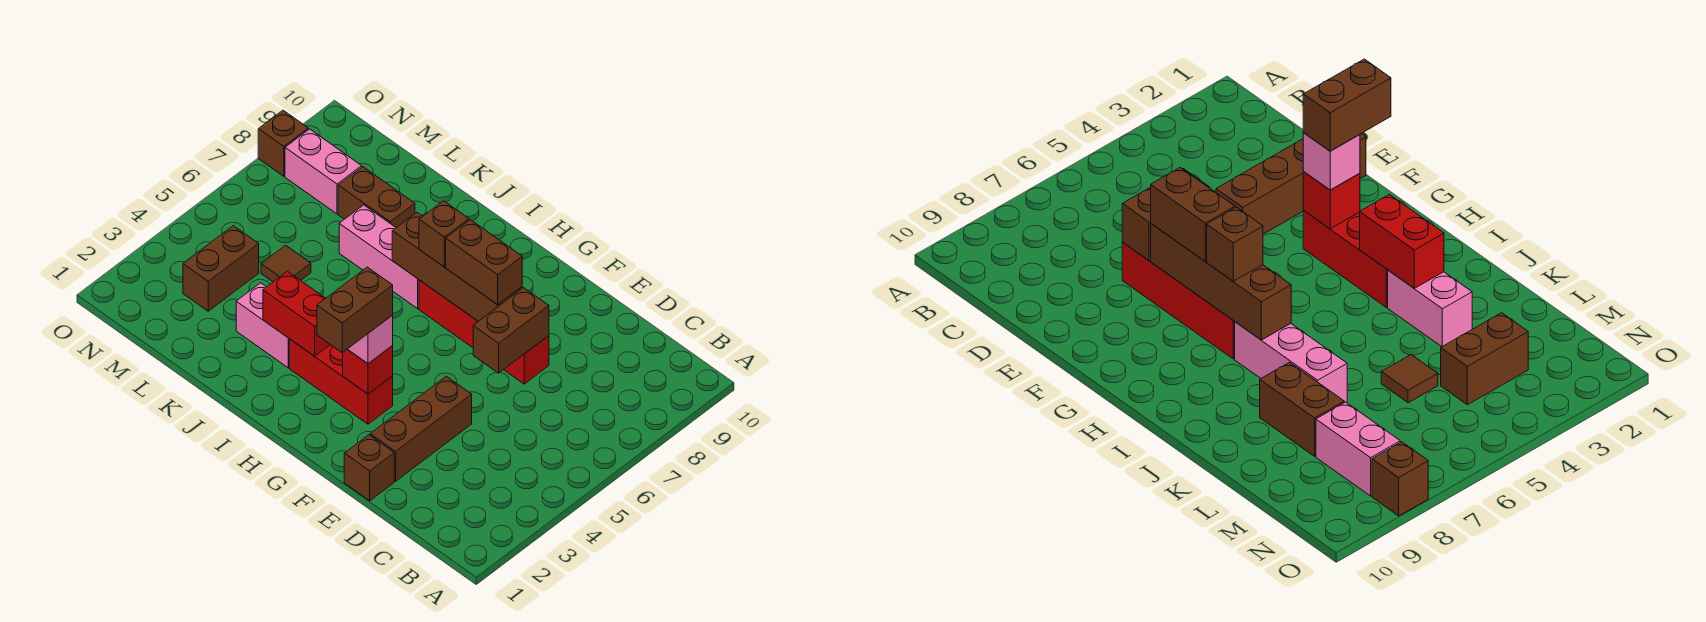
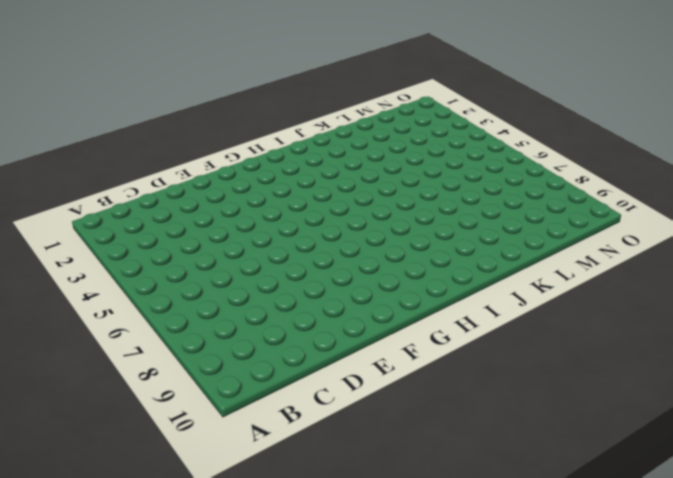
none -> brown 1x1 brick [344,435,394,501]
none -> brown 1x3 brick [370,376,472,481]
none -> red 1x4 brick [419,280,549,384]

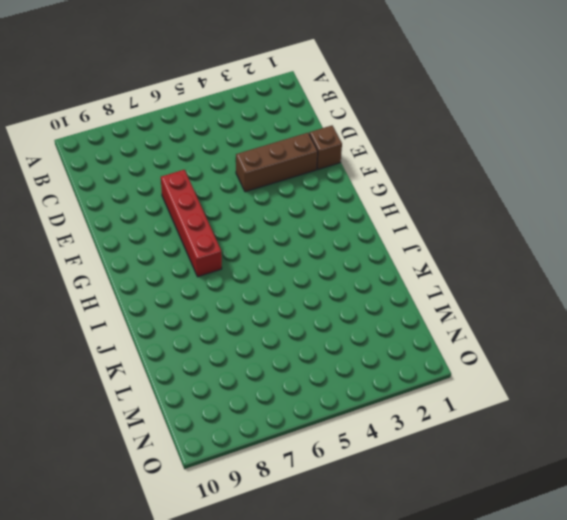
none -> red 1x3 brick [289,339,393,424]
none -> pink 1x3 brick [339,205,419,309]
none -> pink 1x2 brick [236,283,289,368]

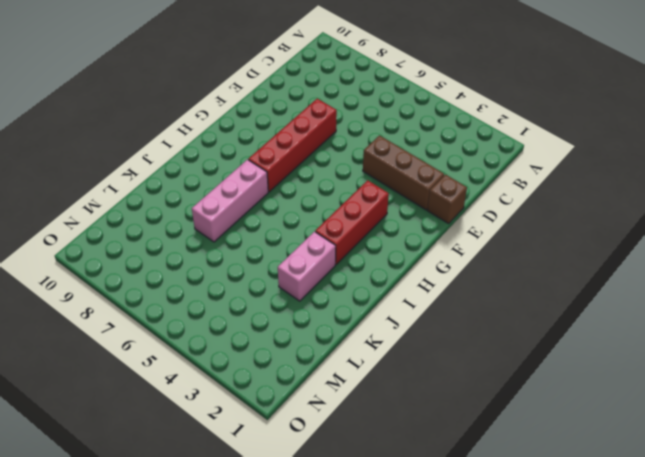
none -> brown 1x2 brick [338,167,415,228]
none -> brown 1x1 tile [261,245,311,282]
none -> brown 1x2 brick [183,226,259,311]

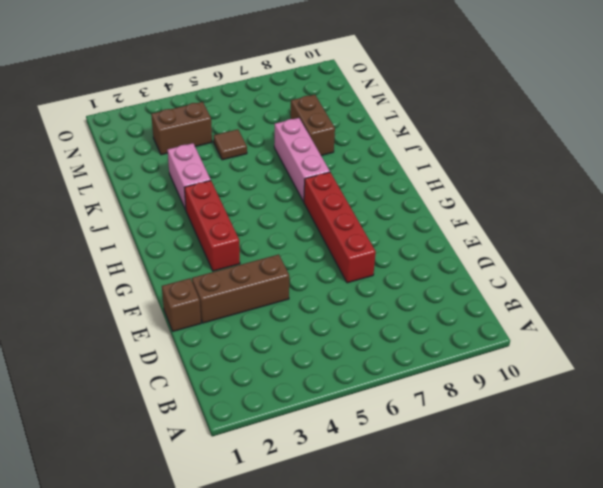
none -> pink 1x2 brick [285,129,362,214]
none -> brown 1x1 brick [258,110,308,176]
none -> brown 1x2 brick [473,288,549,373]

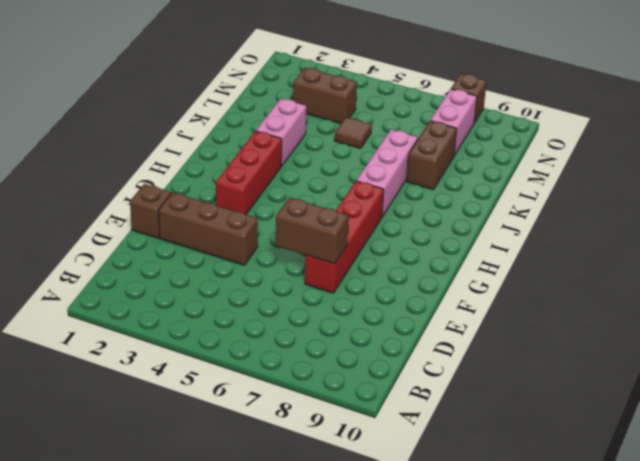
none -> brown 1x4 brick [392,213,522,321]
none -> red 1x1 brick [343,346,393,394]
none -> red 1x2 brick [263,271,330,356]

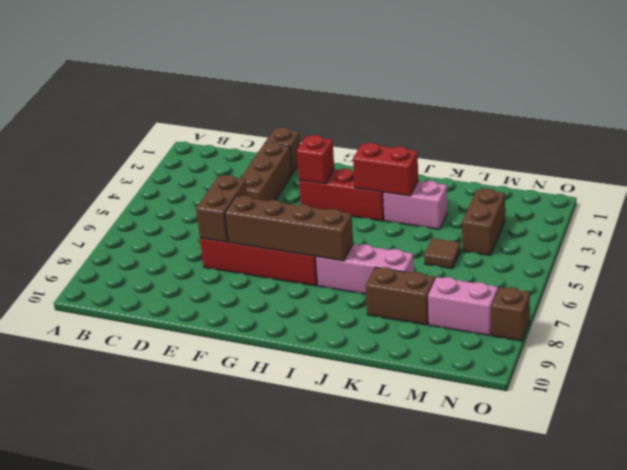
none -> brown 1x2 brick [446,220,522,305]
none -> pink 1x1 brick [348,316,393,364]
none -> brown 1x1 brick [419,201,469,267]

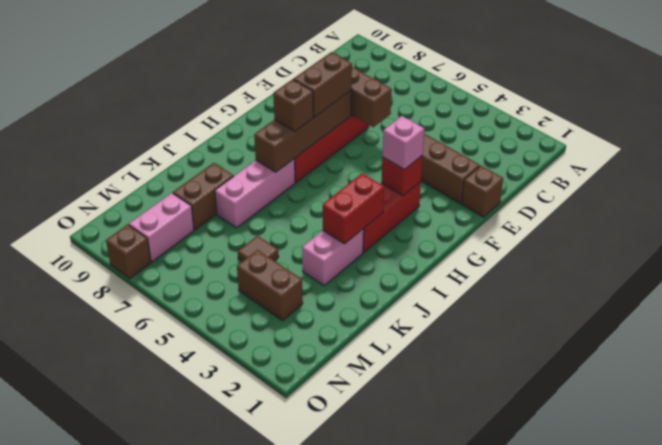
none -> brown 1x2 brick [317,267,393,353]

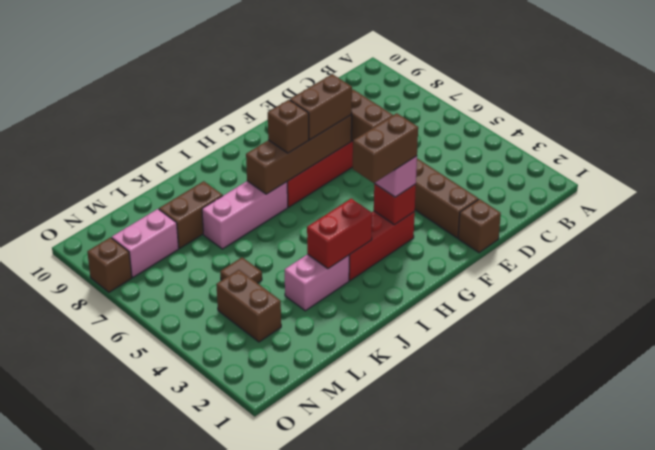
brown 1x2 brick [353,113,418,183] -> brown 1x2 brick turned to [317,267,393,353]

